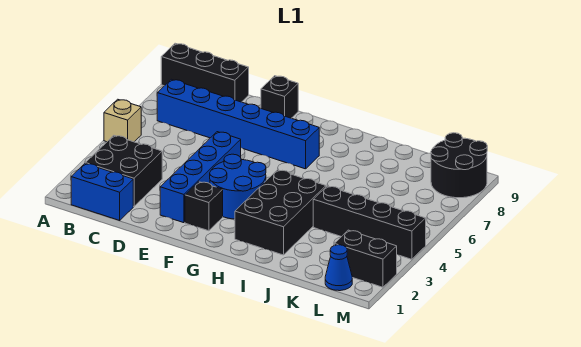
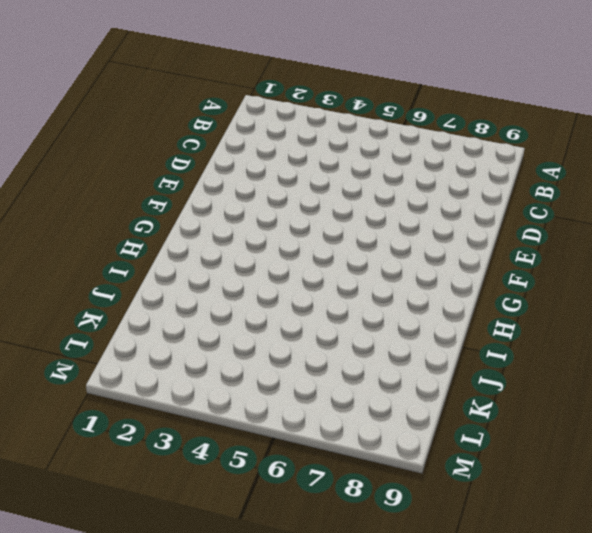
none -> tan 1x1 brick [104,99,141,142]
none -> black 1x3 brick [161,43,249,102]
none -> blue 1x2 brick [71,163,133,220]

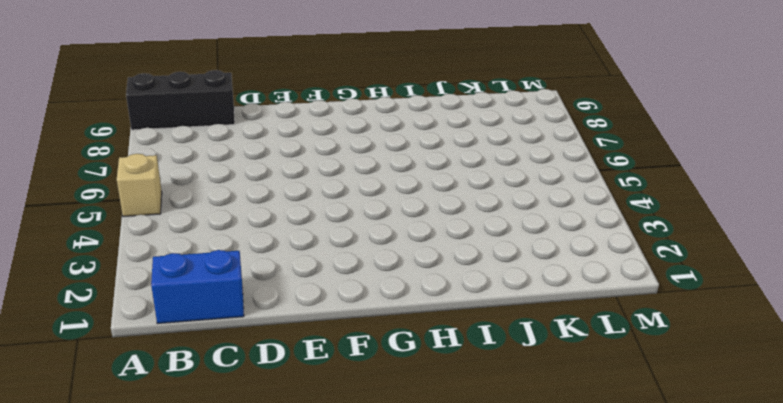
none -> black 2x2 brick [86,135,162,206]
none -> blue 1x6 brick [157,79,319,169]
none -> blue 1x4 brick [160,132,241,223]

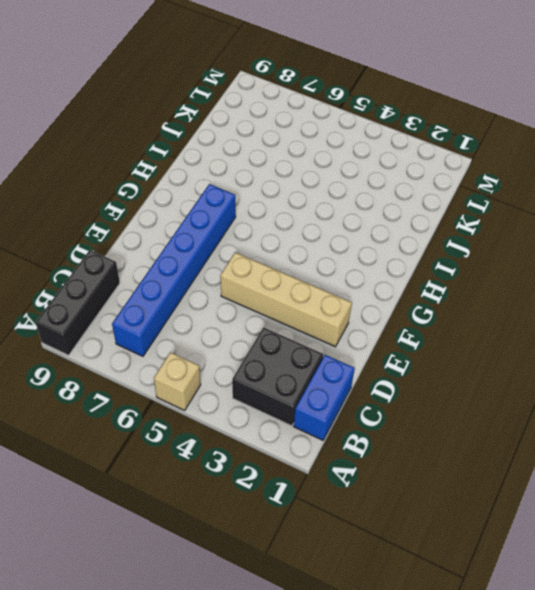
tan 1x4 brick [220,252,352,347] -> blue 1x4 brick [160,132,241,223]
none -> black 1x1 brick [261,76,298,118]
none -> black 1x1 brick [185,182,223,231]
none -> blue 2x2 round brick [210,154,266,219]

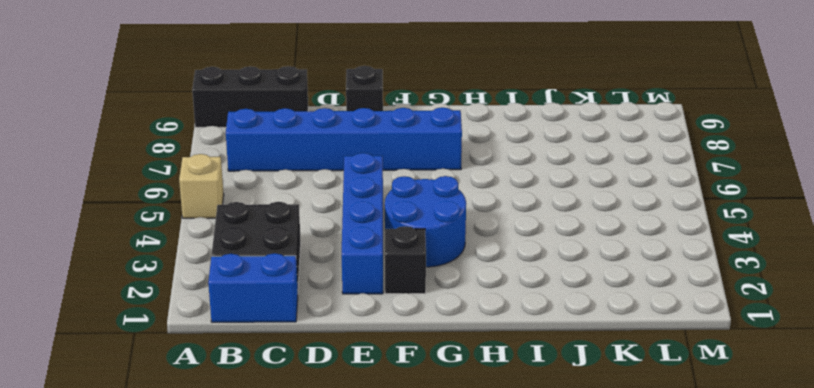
none -> black 2x3 brick [235,170,326,255]
none -> black 1x4 brick [313,186,426,259]
none -> blue 1x1 cone [325,245,352,291]

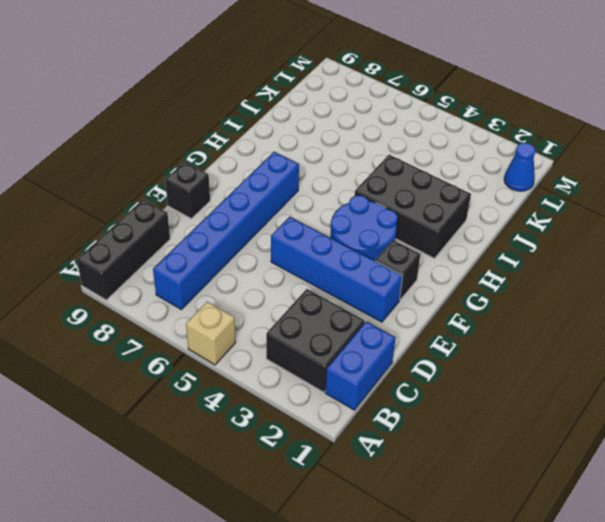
none -> black 1x4 brick [313,186,426,259]
none -> black 1x2 brick [334,230,397,287]
none -> black 2x2 round brick [431,133,487,198]

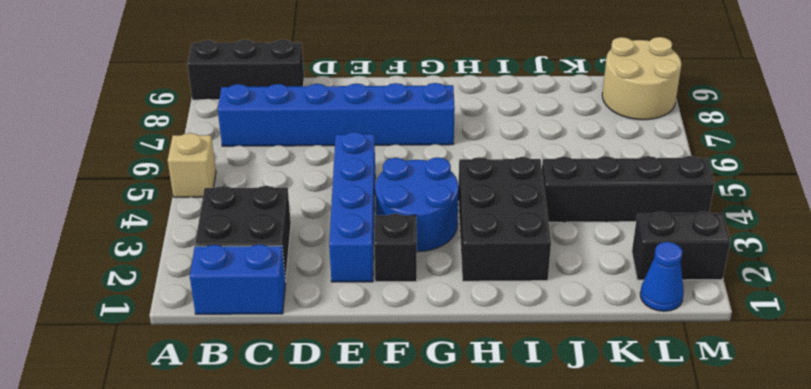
tan 2x2 round brick [602,37,681,120] -> black 2x2 round brick [431,133,487,198]
none -> black 1x1 brick [261,76,298,118]

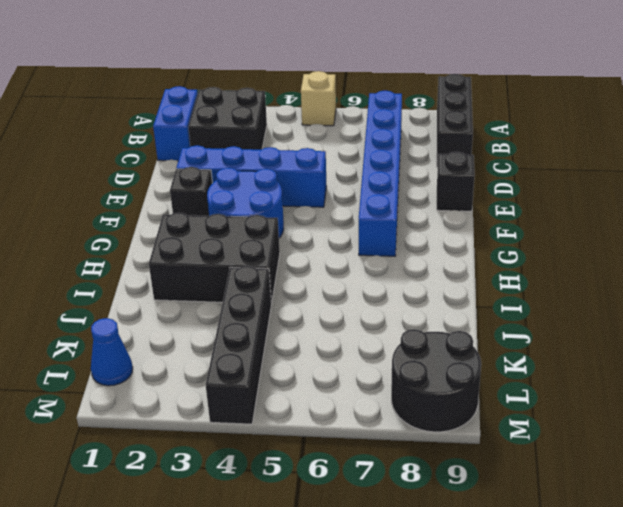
none -> black 1x2 brick [334,230,397,287]

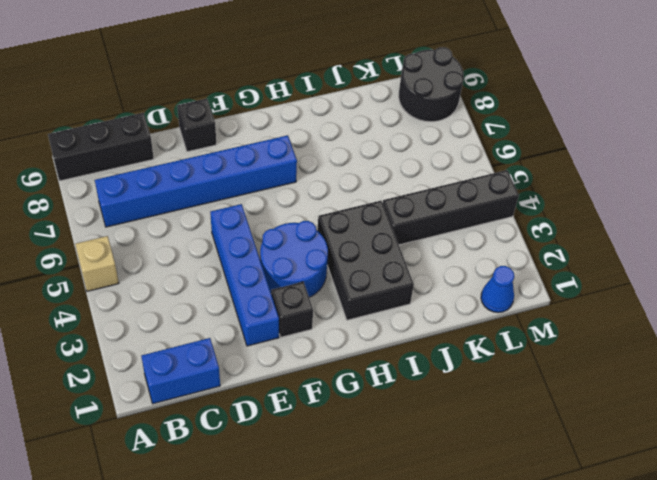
none -> black 2x2 brick [86,135,162,206]
none -> black 1x2 brick [334,230,397,287]

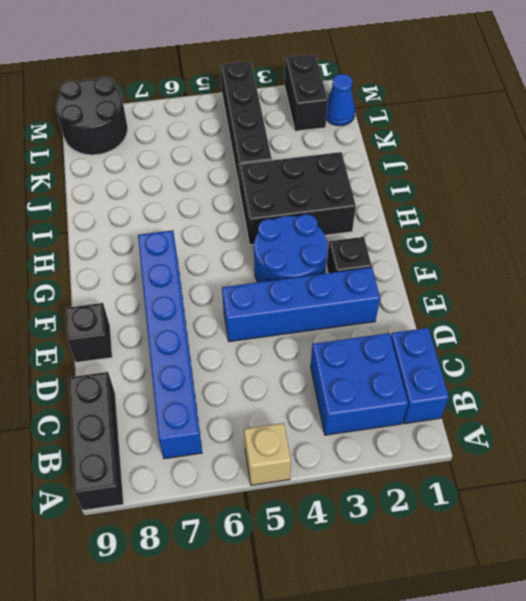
blue 2x2 brick [311,333,408,435] -> black 2x2 brick [86,135,162,206]

